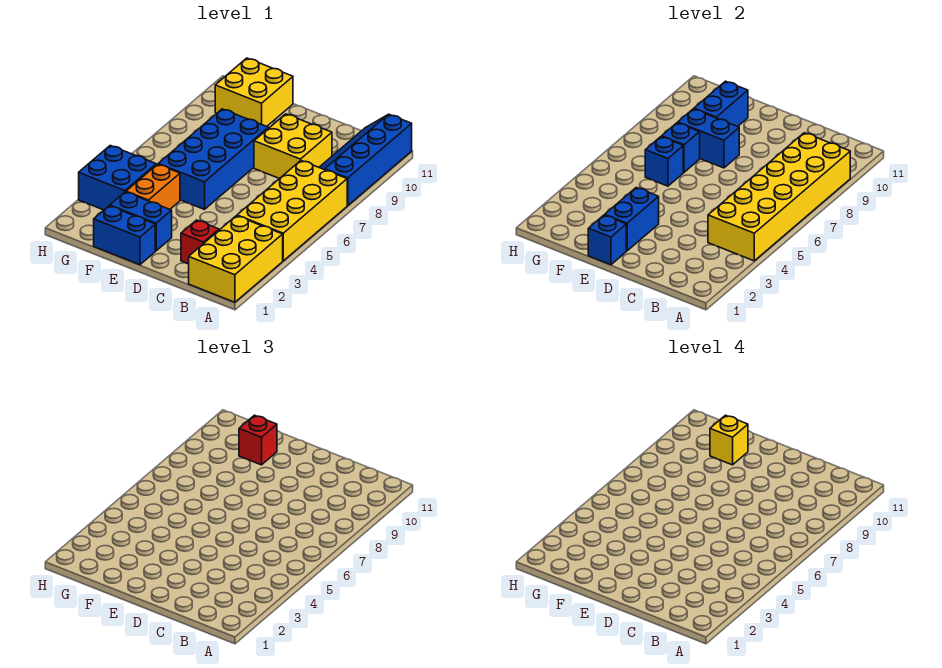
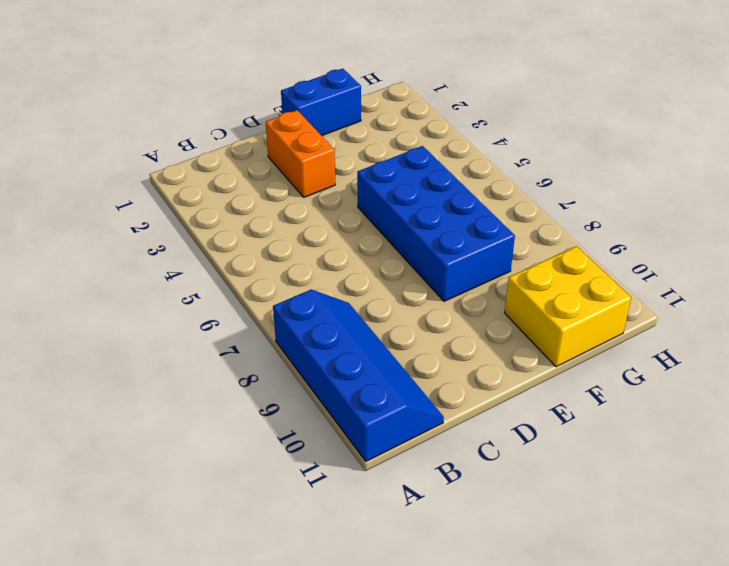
orange 1x2 brick [266,110,335,197] -> orange 1x2 brick moved to [126,164,180,209]
none -> yellow 2x3 brick [189,216,283,302]
none -> yellow 2x4 brick [237,161,347,261]
none -> red 1x1 brick [181,220,219,264]

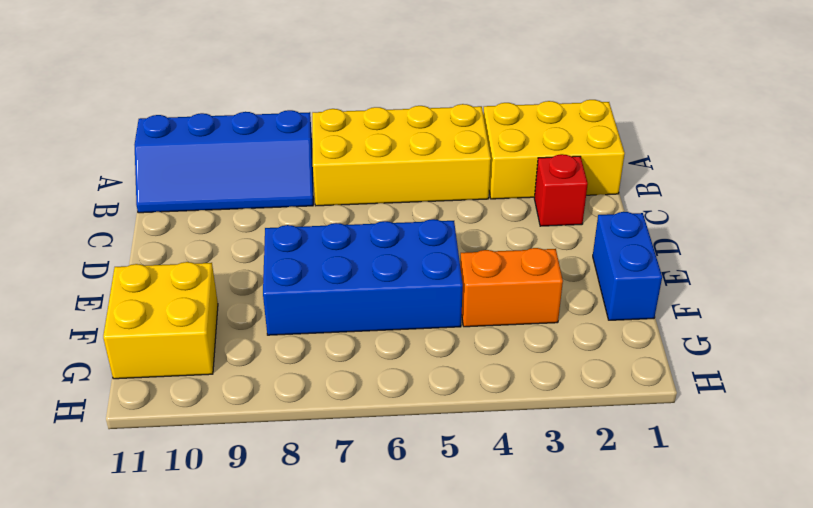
none -> yellow 2x2 brick [254,114,332,179]
none -> blue 1x2 brick [110,192,172,251]
none -> blue 2x2 brick [79,146,156,210]

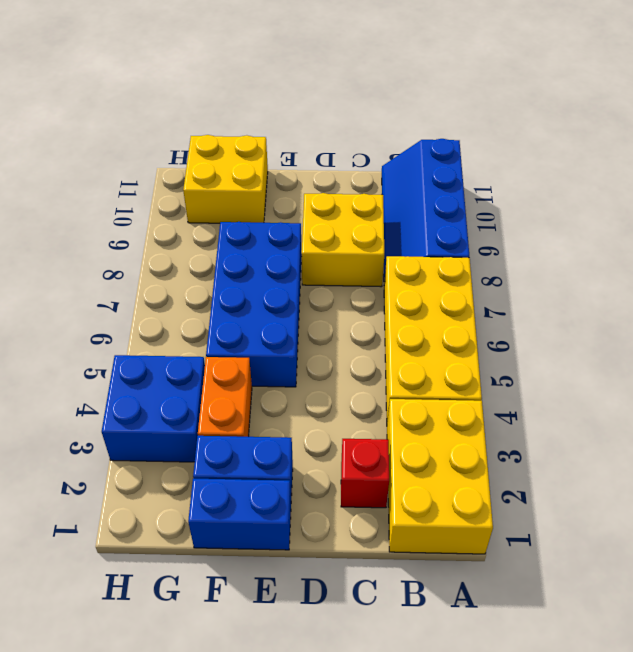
none -> yellow 2x6 brick [708,133,850,261]
none -> blue 1x1 brick [588,215,626,265]
none -> blue 1x2 brick [605,188,659,251]

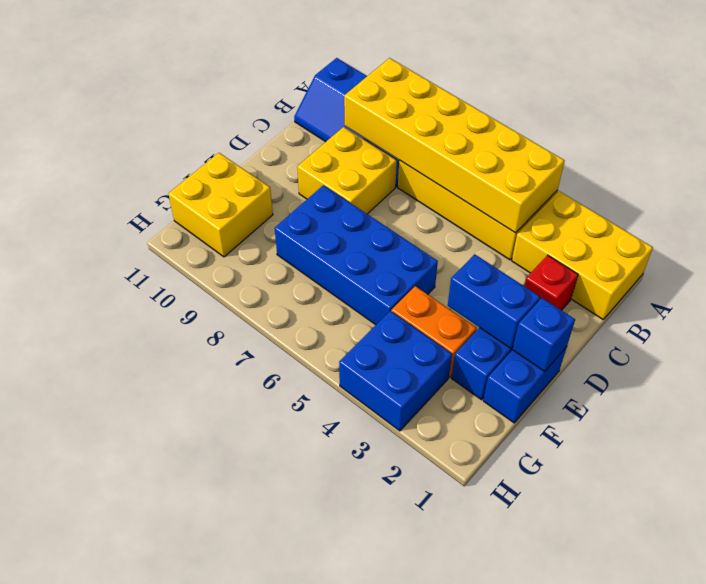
none -> blue 1x2 brick [678,109,739,168]
none -> blue 1x1 brick [645,137,683,186]
none -> blue 1x1 brick [662,123,700,172]

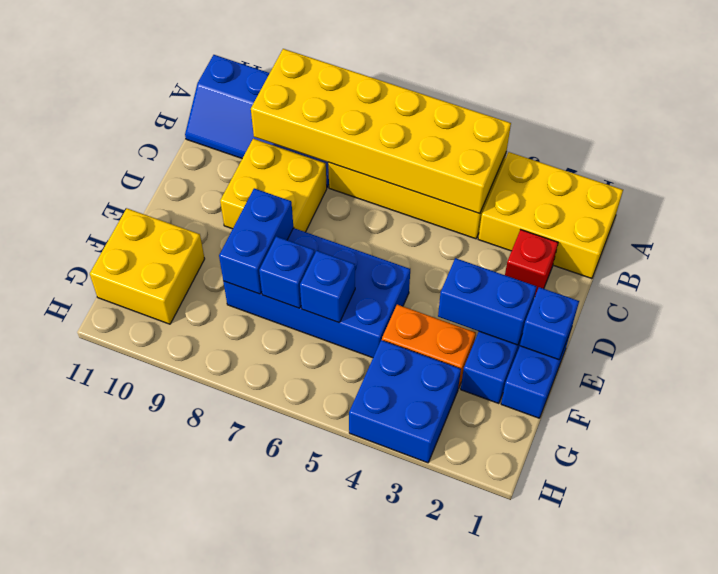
none -> blue 1x2 brick [694,81,748,126]
none -> red 1x1 brick [239,415,277,465]
none -> yellow 1x1 brick [710,415,748,465]

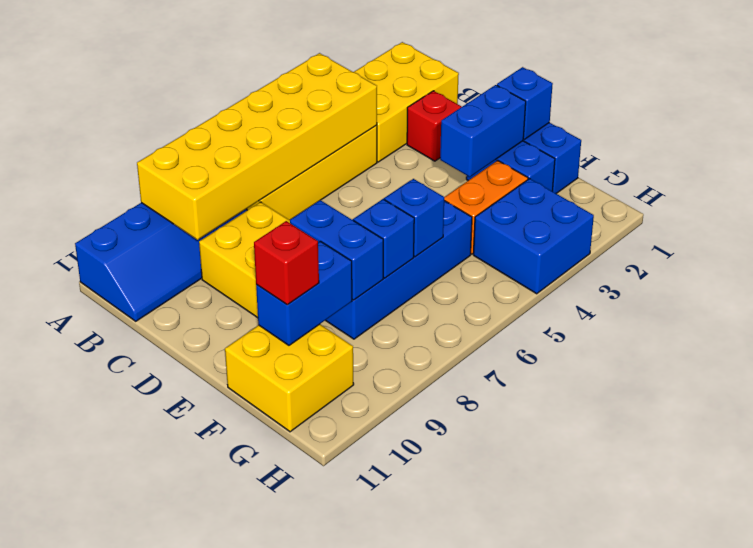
none -> yellow 1x1 brick [710,415,748,465]

